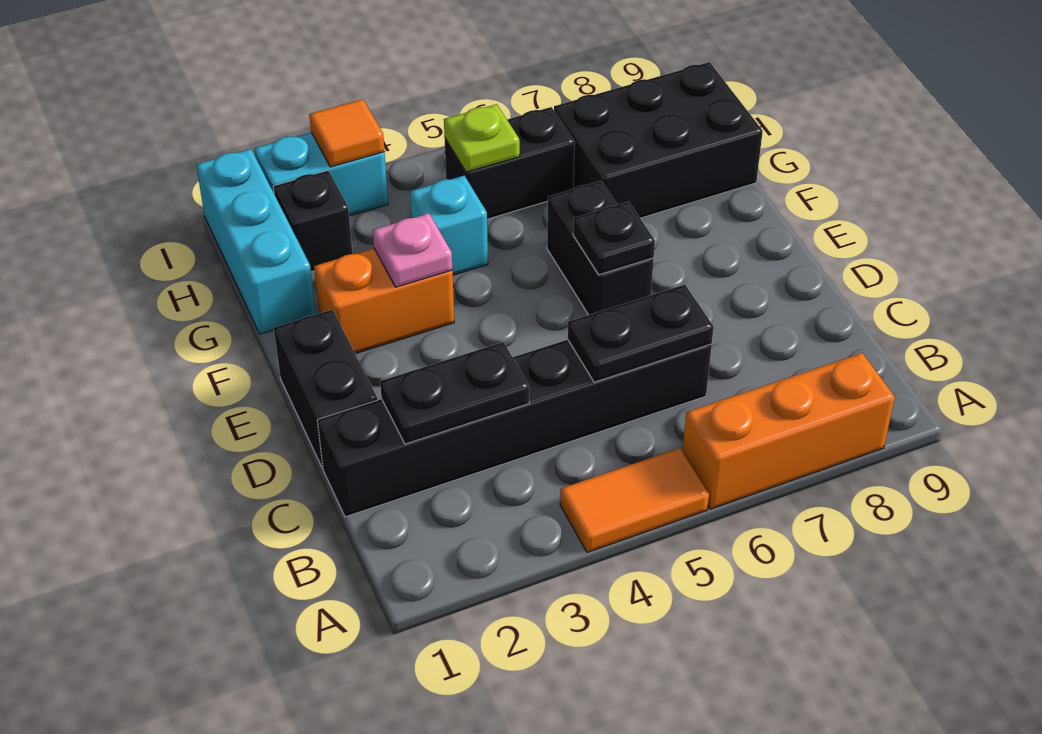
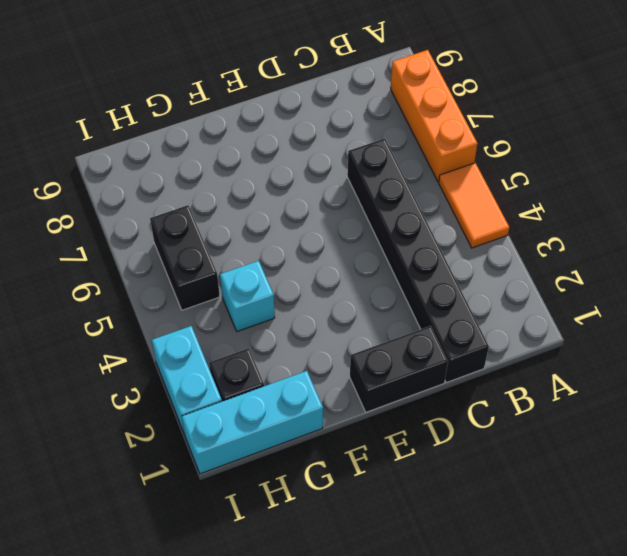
none -> black 1x2 brick [547,181,654,315]
none -> orange 1x2 brick [314,248,454,354]
none -> black 2x3 brick [554,62,763,218]

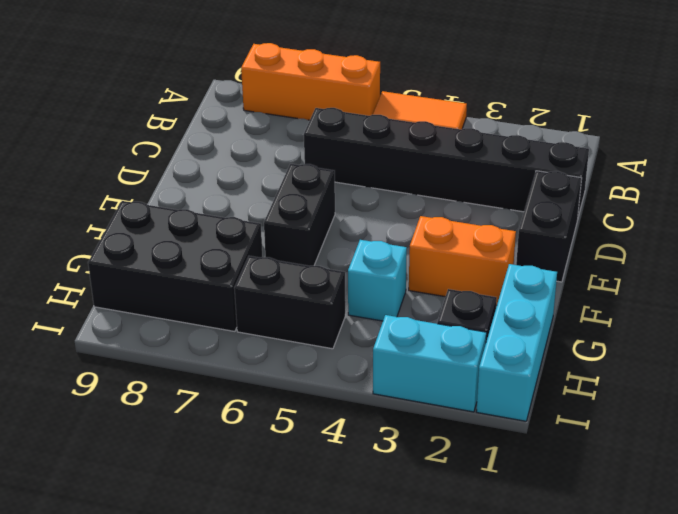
none -> black 1x2 plate [380,342,529,444]
none -> black 1x2 plate [568,285,714,382]
none -> black 1x1 plate [573,202,655,275]

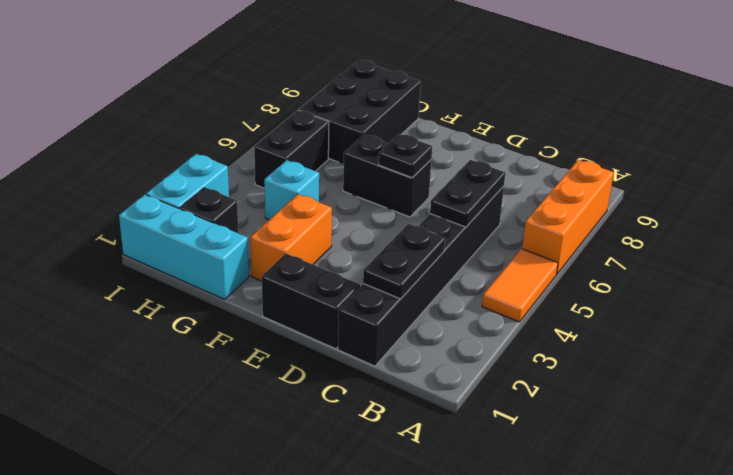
none -> pink 1x1 plate [373,213,452,287]
none -> lime 1x1 plate [444,104,520,172]
none -> orange 1x1 tile [309,99,385,167]

